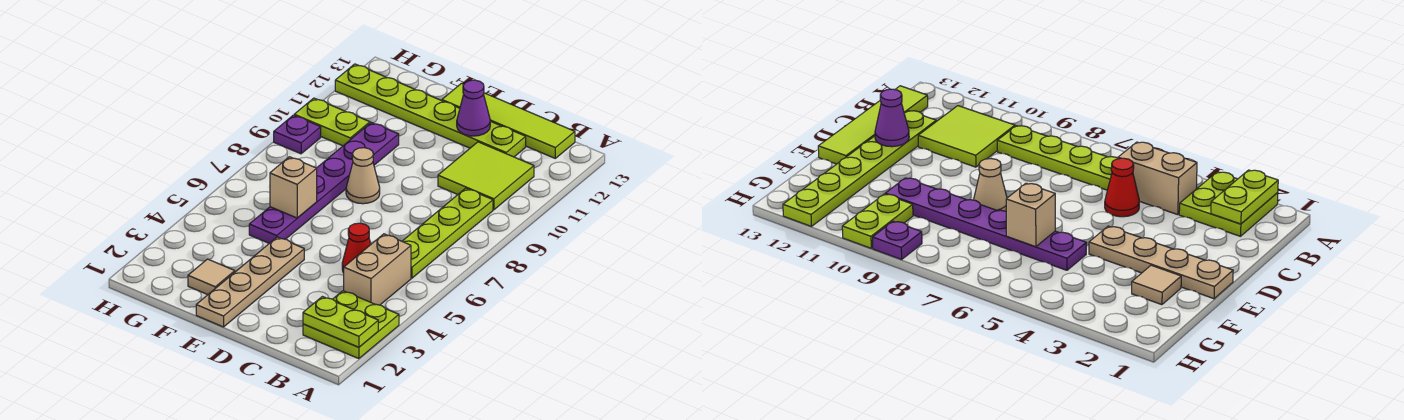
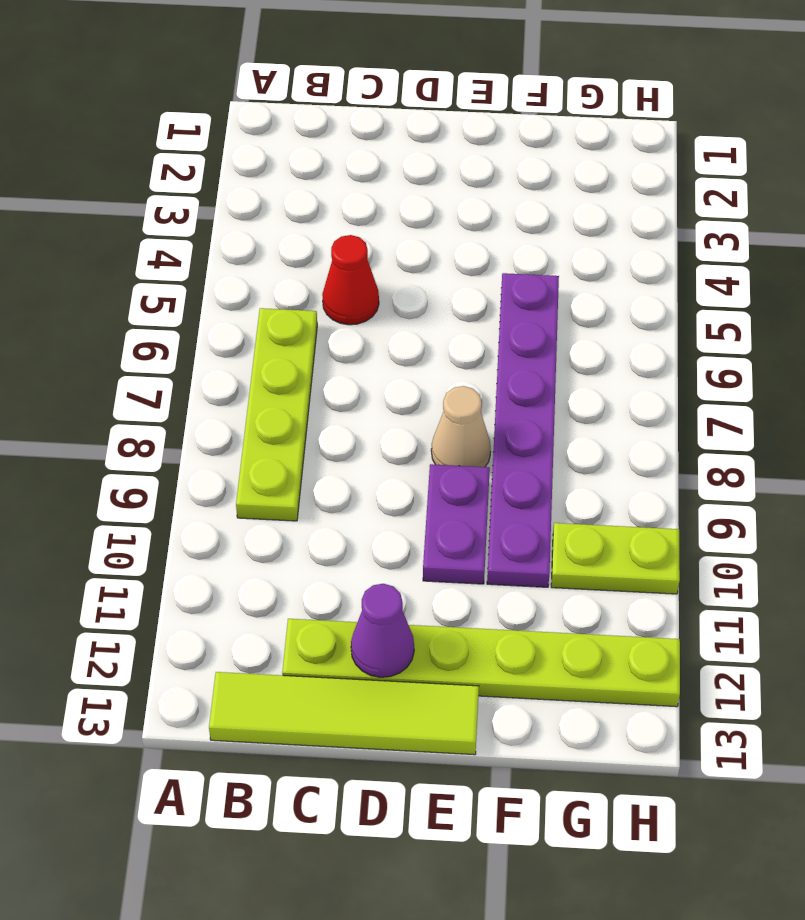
purple 1x2 plate [423,464,490,584] -> none
none -> lime 2x2 plate [303,291,399,359]
none -> tan 1x2 brick [344,234,411,305]
none -> lime 2x2 tile [438,142,534,210]

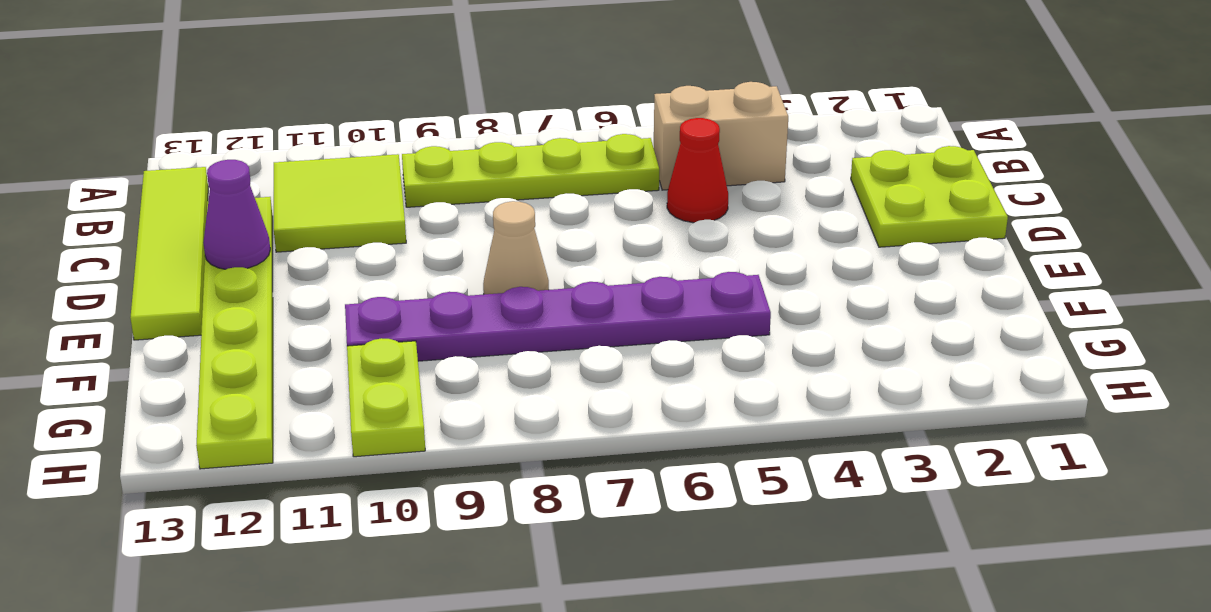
lime 2x2 plate [851,146,1008,247] -> lime 2x2 plate moved to [303,291,399,359]
none -> tan 1x4 plate [196,237,304,327]
none -> tan 1x1 tile [188,259,235,295]
none -> purple 1x1 plate [274,115,321,154]

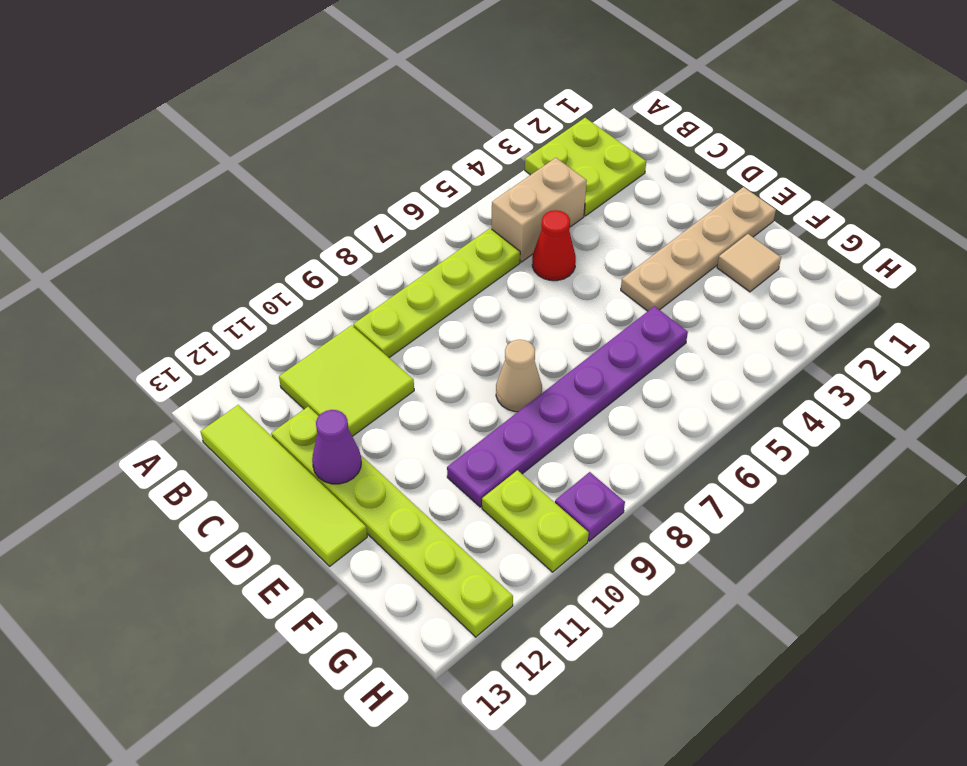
none -> lime 1x2 plate [303,297,378,347]
none -> tan 1x1 brick [270,157,317,218]

